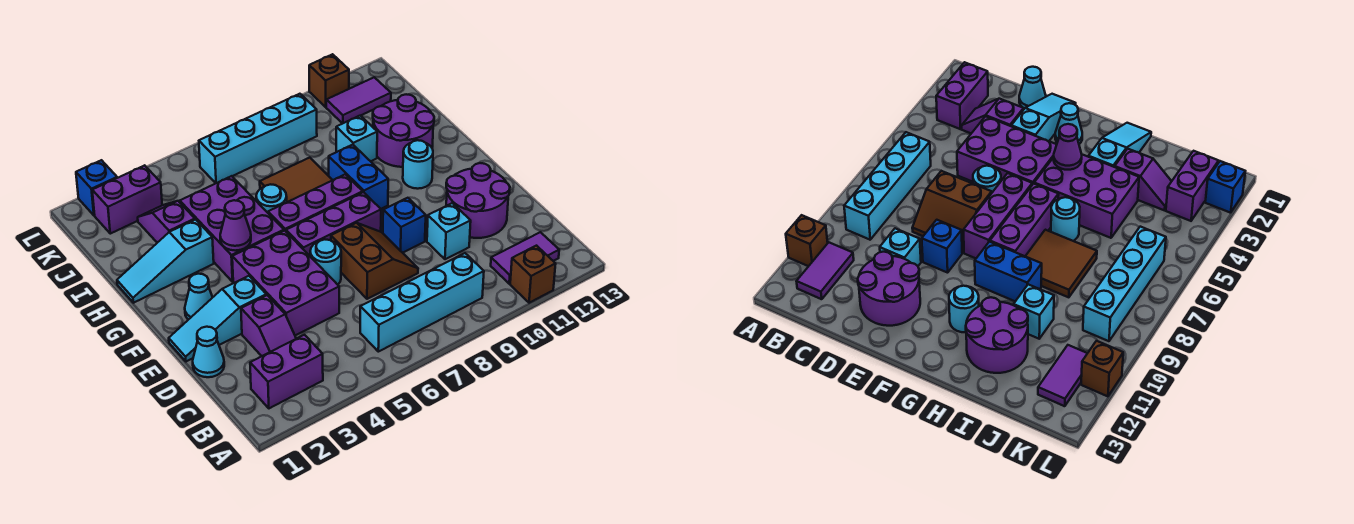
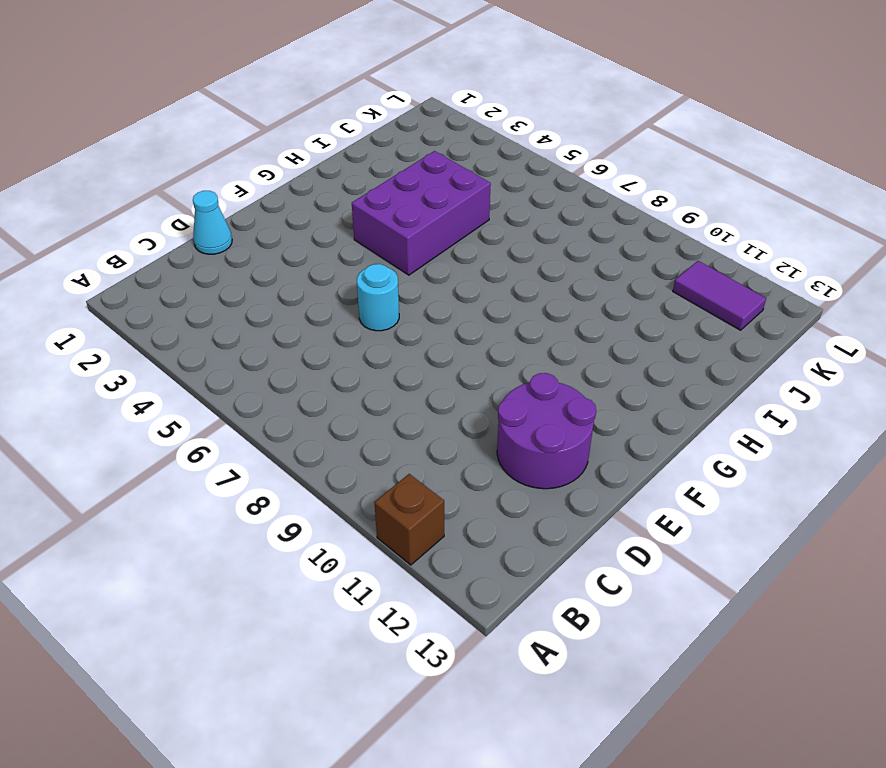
none -> purple 1x2 brick [250,335,323,408]
none -> cyan 1x4 brick [360,253,484,352]
none -> purple 1x2 tile [491,232,559,284]
none -> purple 1x2 slope [241,295,296,356]

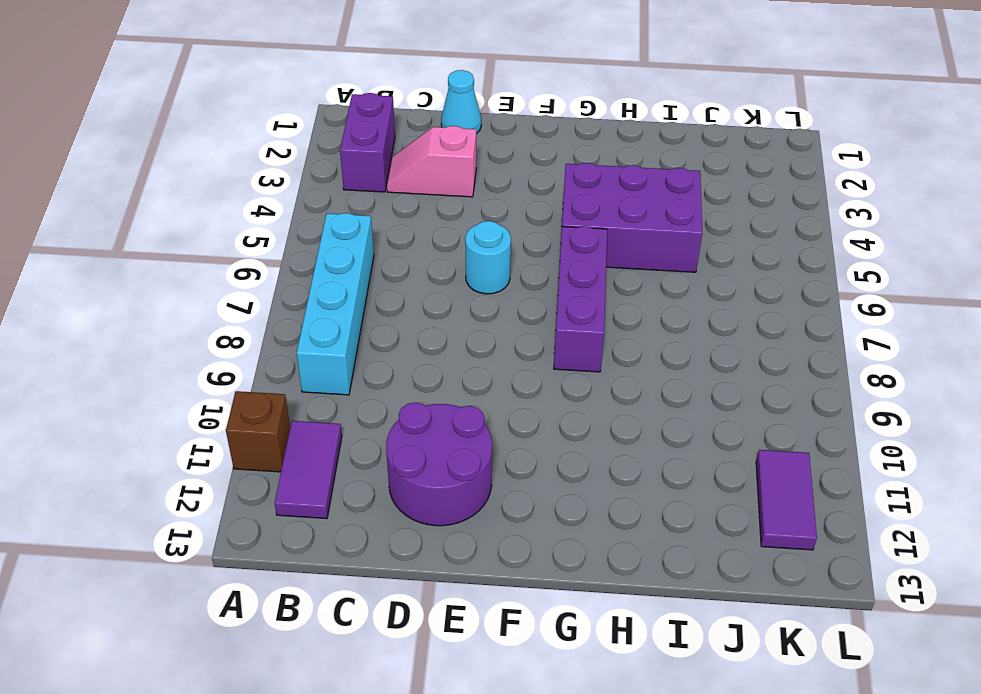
pink 1x2 slope [387,126,476,197] -> purple 1x2 slope [241,295,296,356]
none -> purple 2x3 brick [232,231,339,335]
none -> brown 2x2 slope [331,223,418,299]
none -> cyan 1x1 brick [427,203,471,259]
none -> cyan 1x3 slope [169,276,266,362]

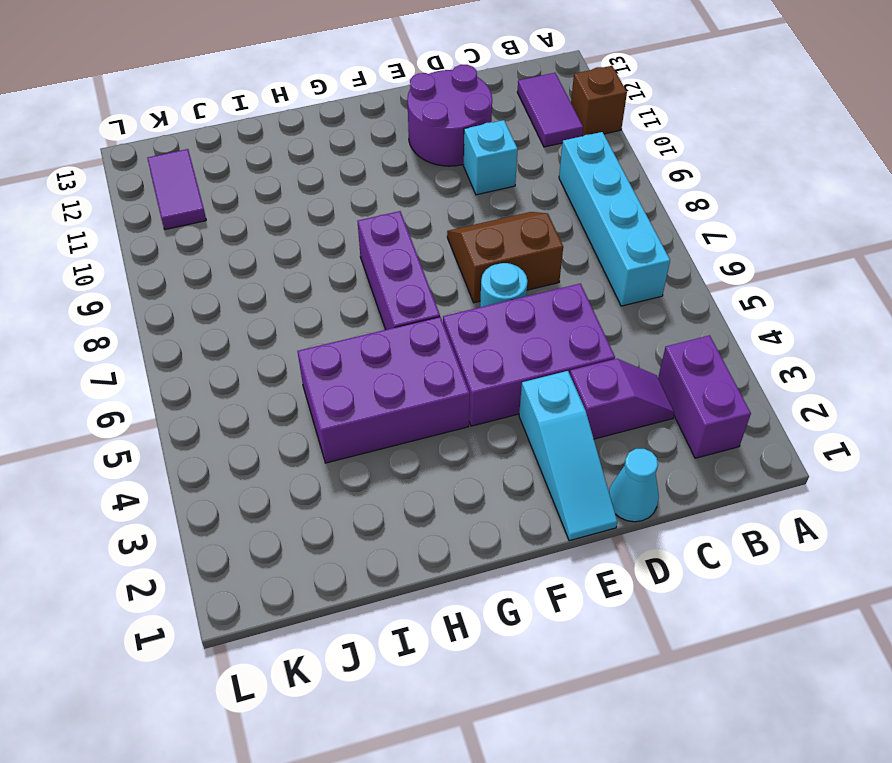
none -> blue 1x1 brick [383,198,426,253]
none -> cyan 1x1 cone [185,274,213,320]
none -> purple 1x3 brick [286,192,381,256]
none -> blue 1x2 brick [329,145,388,209]

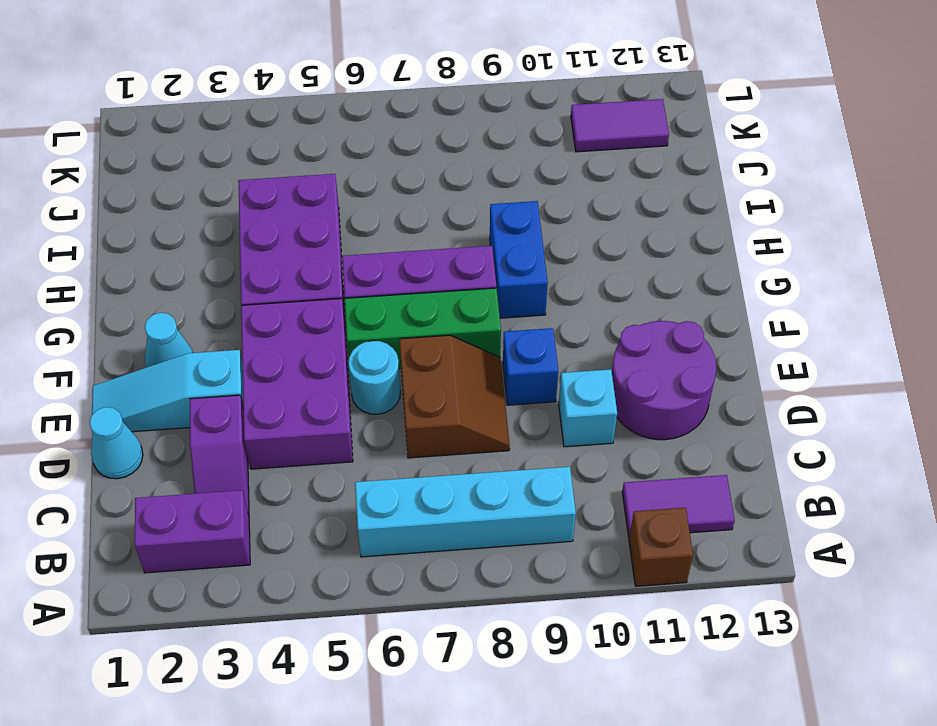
green 1x3 brick [345,288,501,368] -> purple 1x3 brick [286,192,381,256]
none -> cyan 1x1 round brick [403,140,433,189]
none -> cyan 1x3 slope [117,219,214,303]
none -> cyan 1x1 round brick [256,184,287,213]
none -> brown 2x2 tile [260,158,332,202]

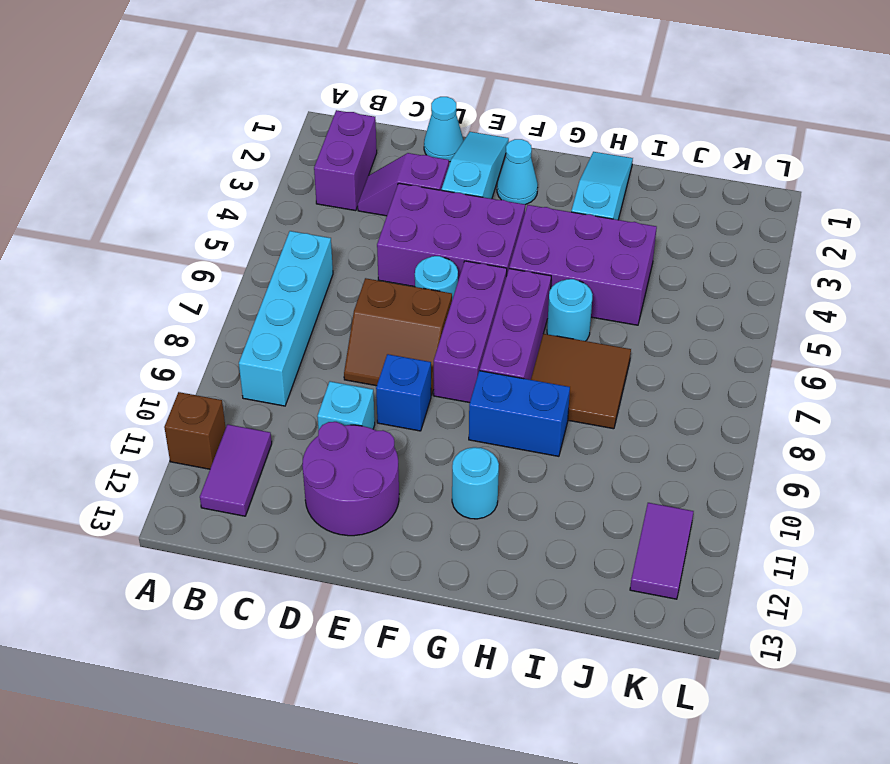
none -> purple 2x2 round brick [373,94,434,167]
none -> purple 1x2 slope [138,201,195,243]
none -> cyan 1x1 brick [336,116,377,161]
none -> purple 1x2 brick [92,165,162,234]

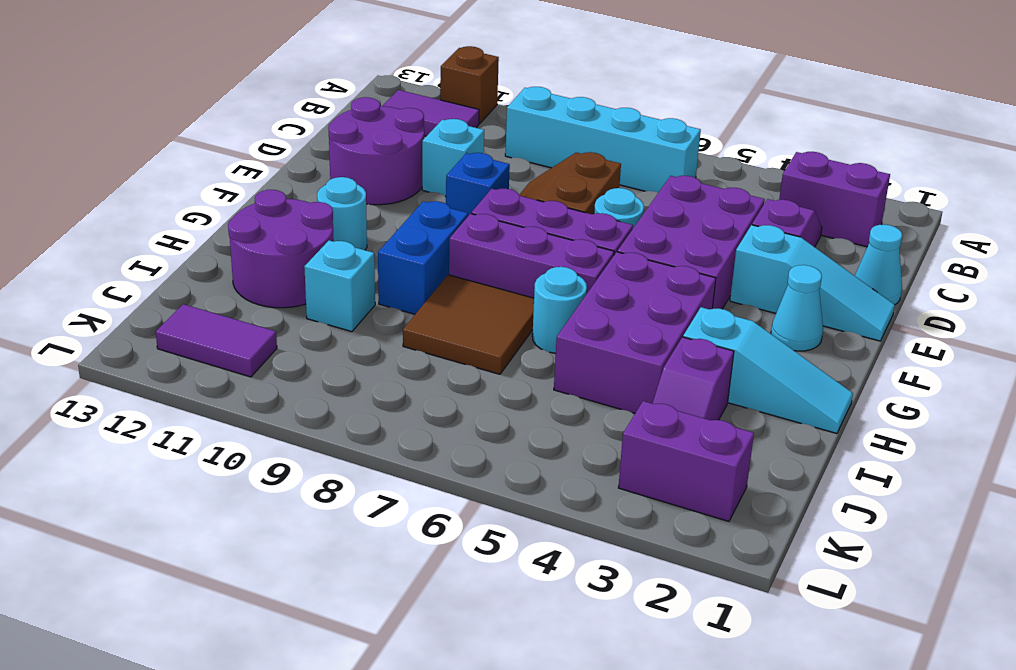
none -> cyan 1x4 brick [199,94,317,183]
none -> blue 1x1 brick [76,160,117,215]
none -> brown 1x1 brick [309,54,349,107]
none -> purple 1x1 cone [220,200,251,251]

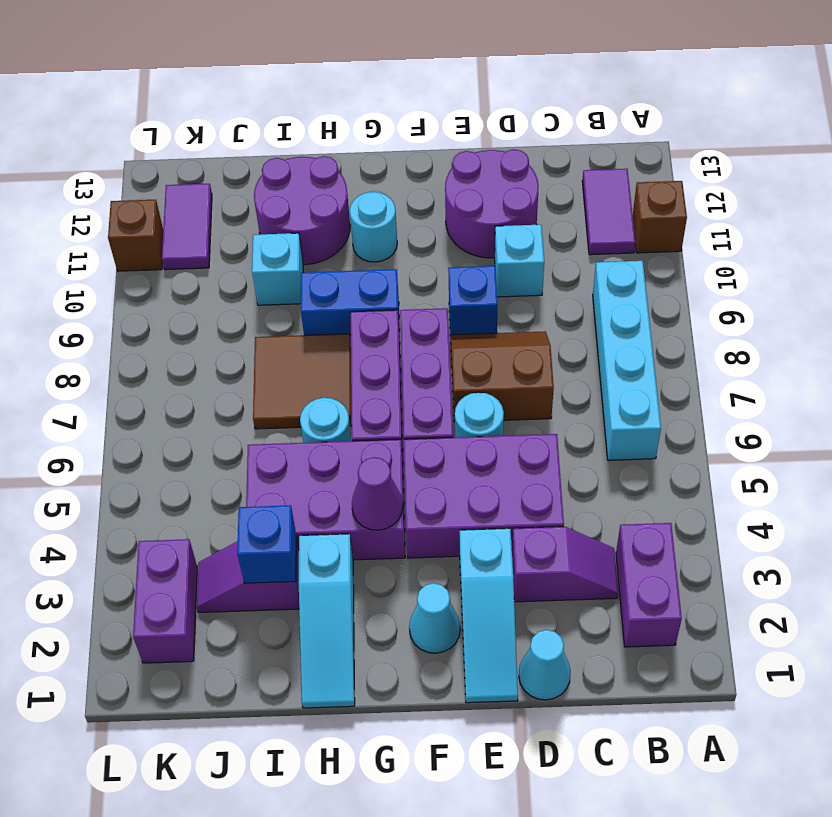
blue 1x1 brick [237,505,296,583] -> blue 1x1 brick moved to [76,160,117,215]
none -> cyan 1x4 brick [199,94,317,183]

